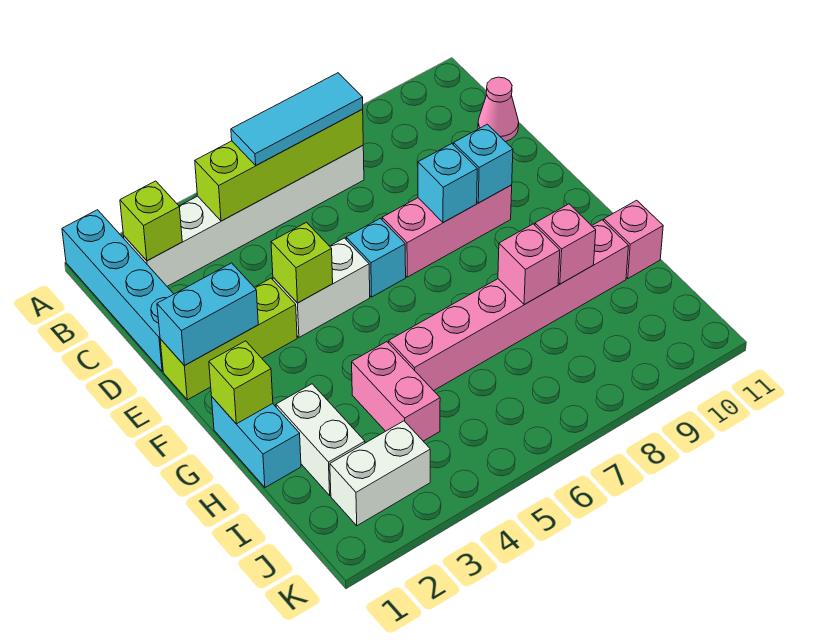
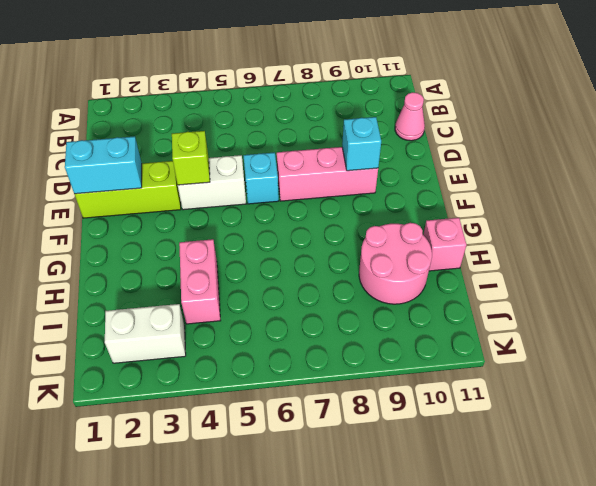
pink 2x2 round brick [359,223,432,304] -> pink 1x6 brick [389,220,629,391]
none -> cyan 1x4 brick [62,210,173,371]
none -> white 1x6 brick [124,146,364,286]
none -> cyan 1x2 brick [212,397,301,488]

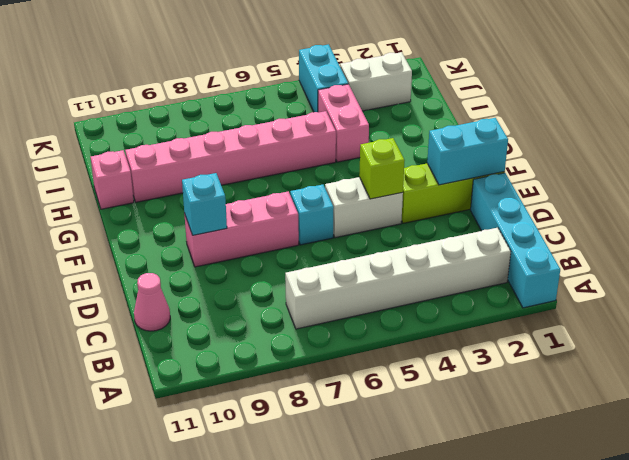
cyan 1x2 brick [299,44,348,112] -> cyan 1x2 brick moved to [212,397,301,488]
none -> white 1x2 brick [276,384,365,495]
none -> lime 1x1 brick [120,181,182,261]
none -> lime 1x4 brick [195,109,363,221]

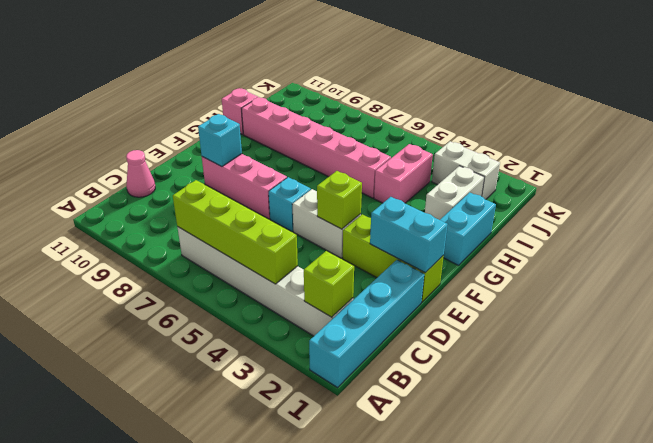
none -> cyan 1x1 brick [418,144,477,223]
none -> lime 1x1 brick [209,341,273,424]
none -> pink 1x1 brick [498,224,560,305]

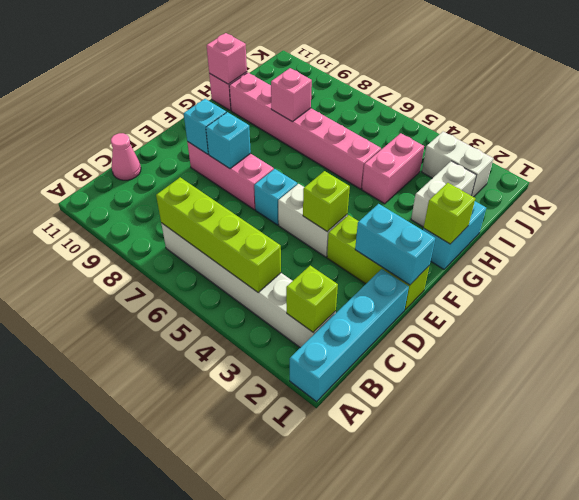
pink 1x1 brick [207,33,247,84] -> pink 1x1 brick moved to [535,204,596,284]
none -> cyan 1x3 tile [231,73,363,165]

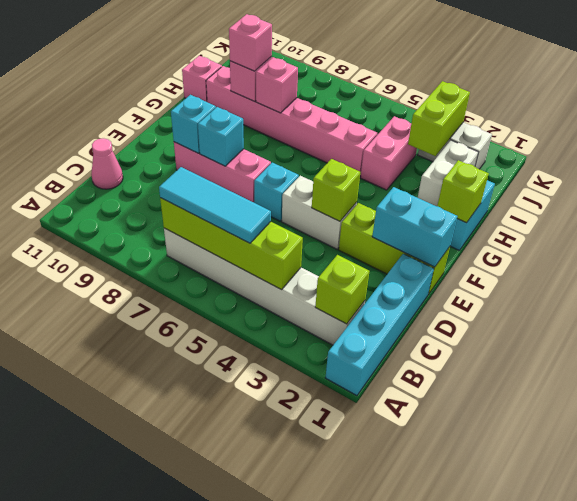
pink 1x1 brick [229,14,272,71] -> none
lime 1x2 brick [408,81,470,156] -> none

